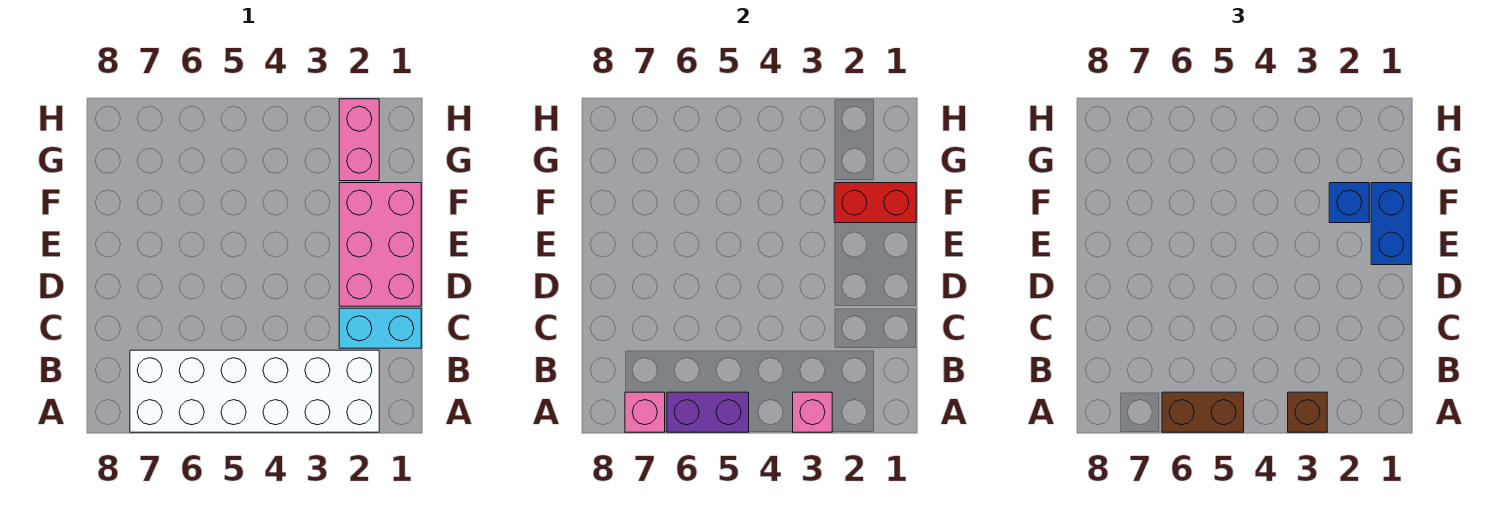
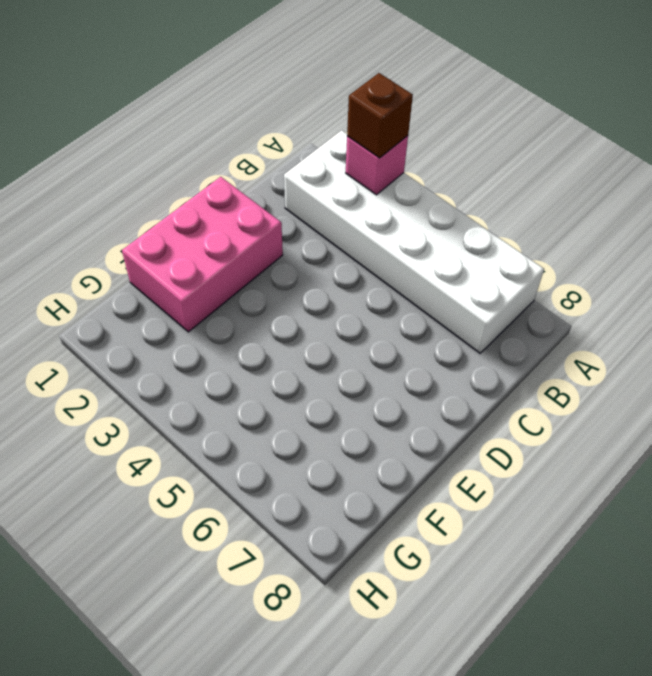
none -> cyan 1x2 brick [339,308,421,348]
none -> pink 1x2 brick [339,99,379,181]
none -> purple 1x2 brick [667,392,749,432]

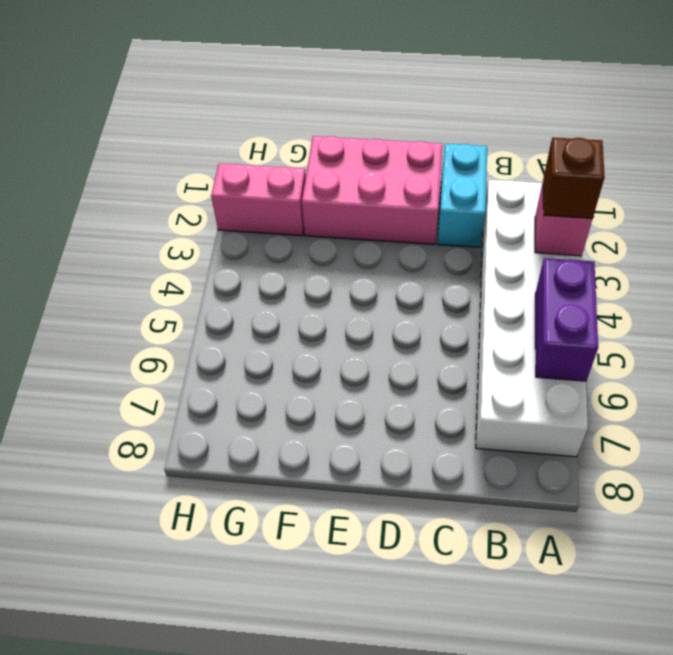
none -> pink 1x1 brick [625,392,665,432]
none -> red 1x2 brick [834,183,916,223]
none -> brown 1x2 brick [1162,392,1244,432]

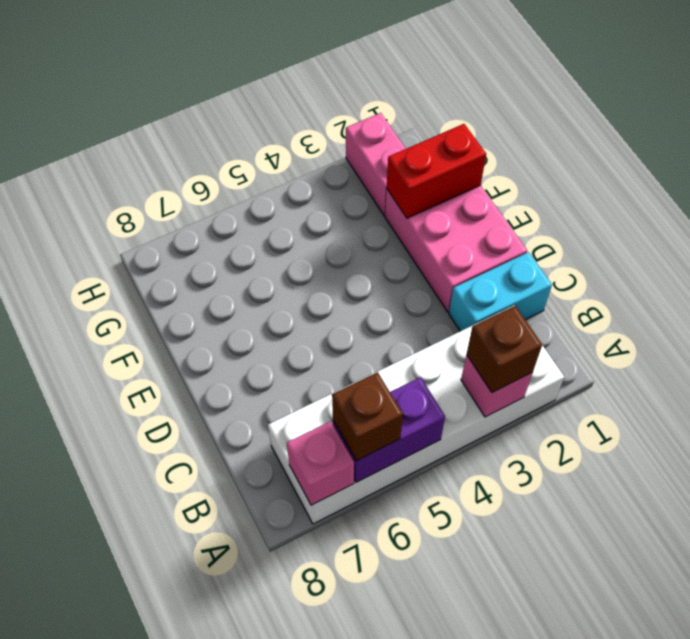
brown 1x1 brick [332,372,403,461] -> brown 1x2 brick [1162,392,1244,432]
none -> blue 1x2 brick [1371,183,1411,265]
none -> blue 1x1 brick [1329,183,1369,223]

